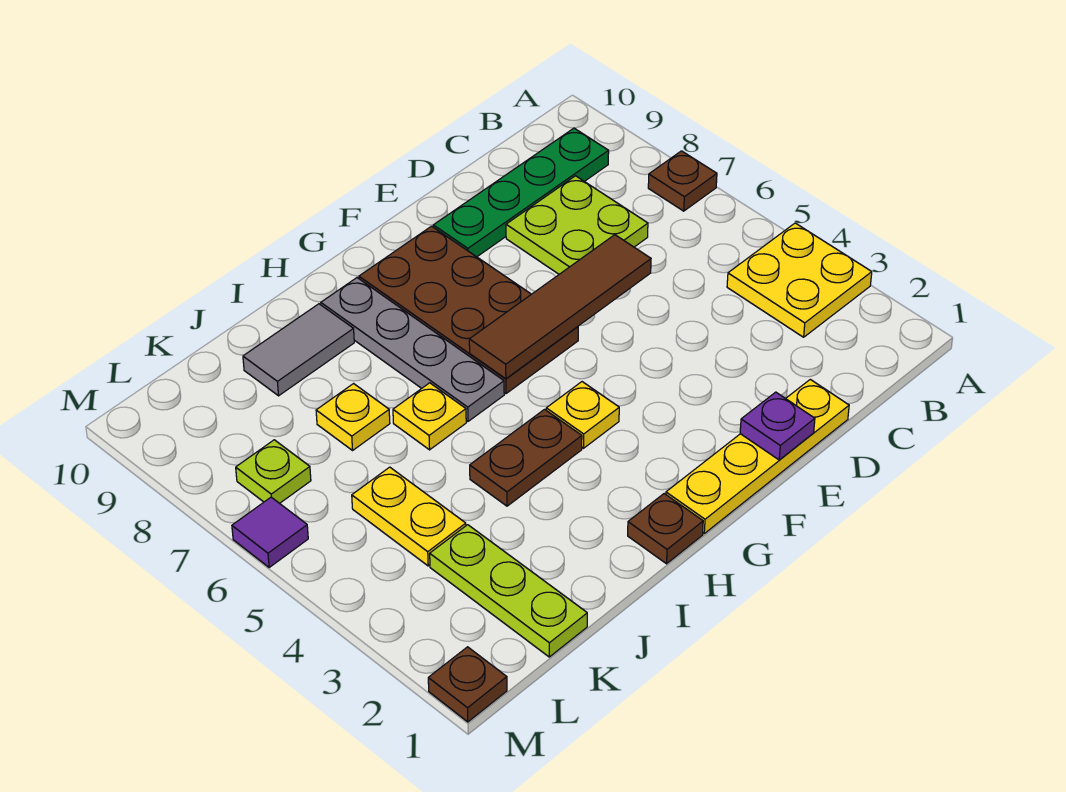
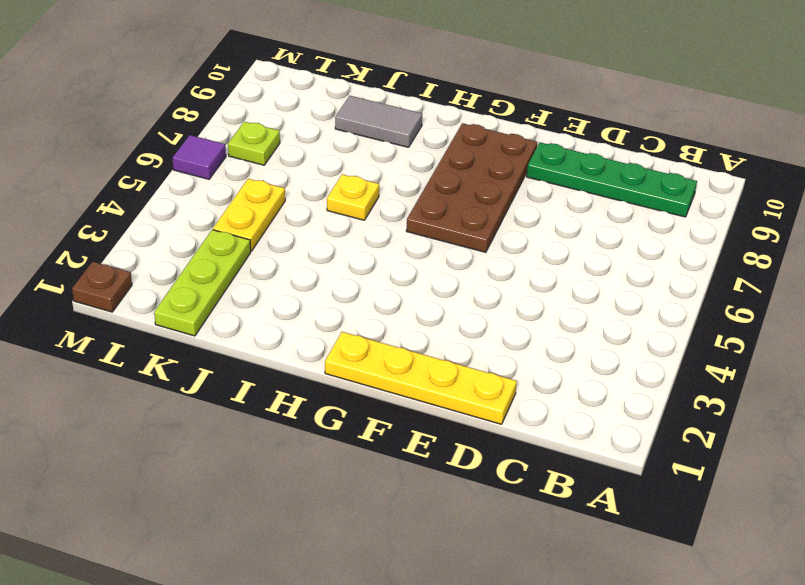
none -> yellow 2x2 plate [727,223,872,337]
none -> brown 1x1 plate [648,151,717,211]
none -> lime 2x2 plate [506,176,648,274]

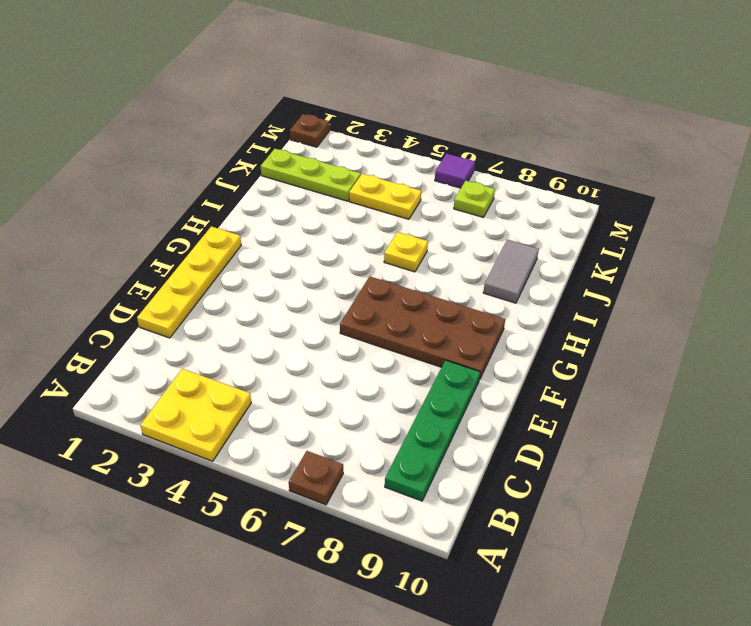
none -> lime 2x2 plate [506,176,648,274]
none -> yellow 1x1 plate [546,382,619,448]
none -> brown 1x1 plate [628,494,703,564]

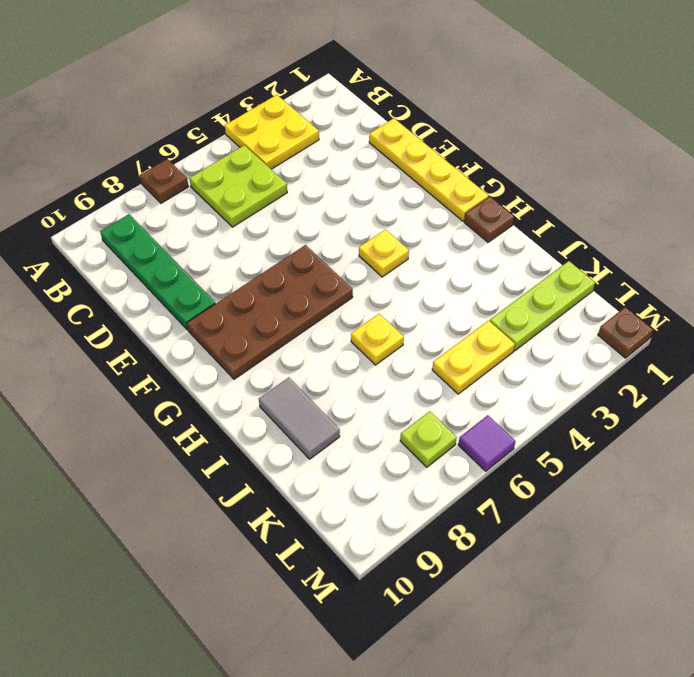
lime 2x2 plate [189,145,287,227] -> lime 2x2 plate moved to [506,176,648,274]
none -> brown 1x2 plate [470,409,582,506]
none -> grey 1x4 plate [321,278,504,421]
none -> yellow 1x1 plate [316,384,390,450]

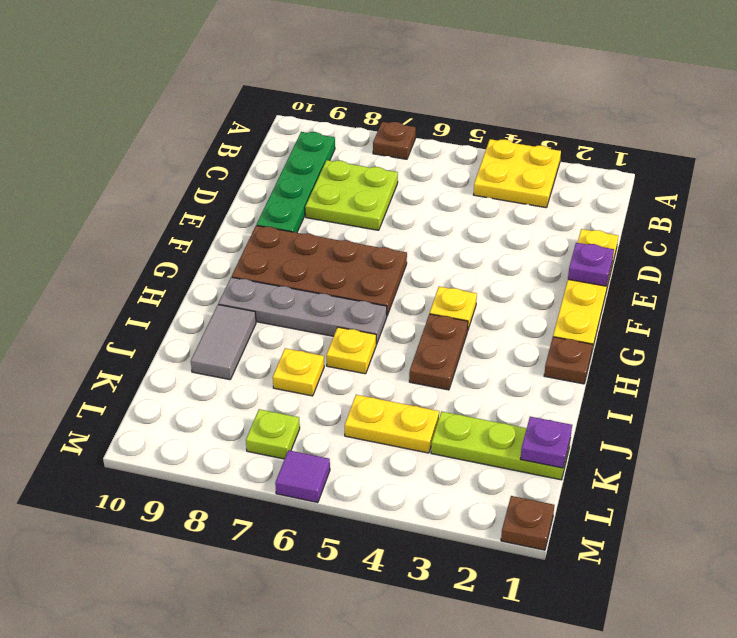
purple 1x1 plate [520,417,572,468] -> none
none -> brown 1x4 tile [469,235,651,379]

